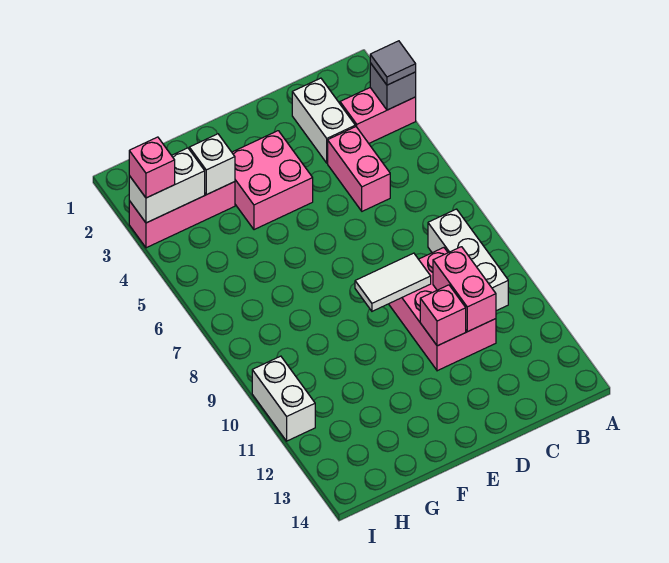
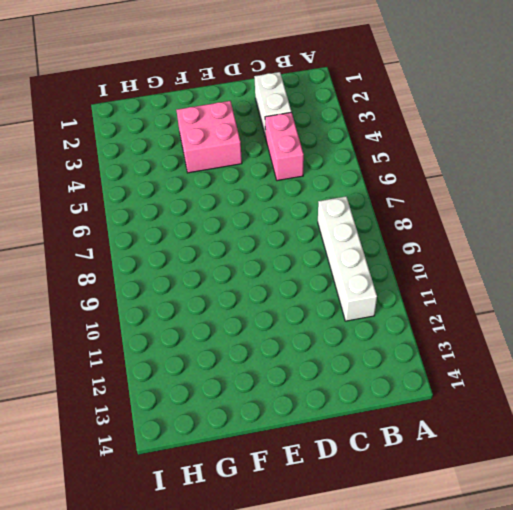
white 1x4 brick [318,196,377,321] -> white 1x3 brick [428,209,508,311]
none -> pink 1x2 brick [340,88,416,143]
none -> pink 2x3 brick [389,248,496,371]
none -> pink 1x3 brick [129,182,235,248]

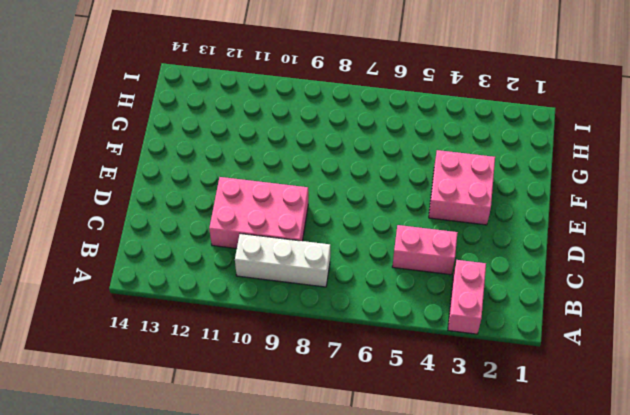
none -> white 1x2 brick [292,78,355,163]
none -> pink 1x3 brick [129,182,235,248]
none -> white 1x2 brick [252,356,315,441]

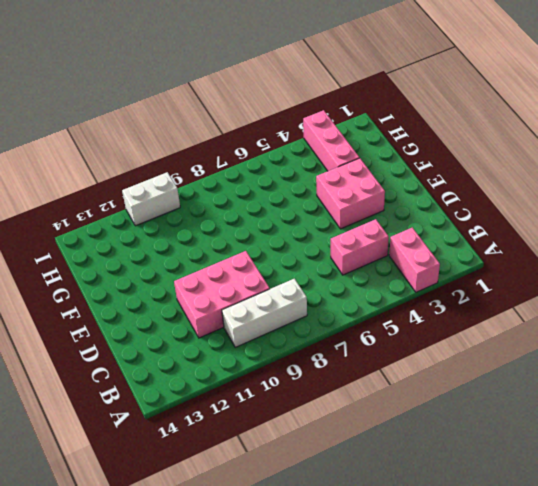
none -> white 1x2 brick [292,78,355,163]
none -> grey 1x1 brick [370,63,416,110]
none -> pink 1x2 brick [433,247,496,332]

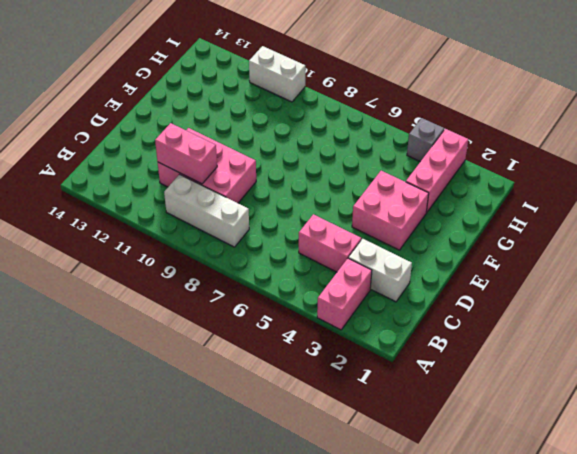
grey 1x1 brick [407,118,444,162] -> grey 1x1 brick moved to [370,63,416,110]
none -> white 1x2 tile [355,253,431,311]
none -> pink 1x1 brick [420,285,466,346]
none -> white 1x1 brick [189,134,235,195]

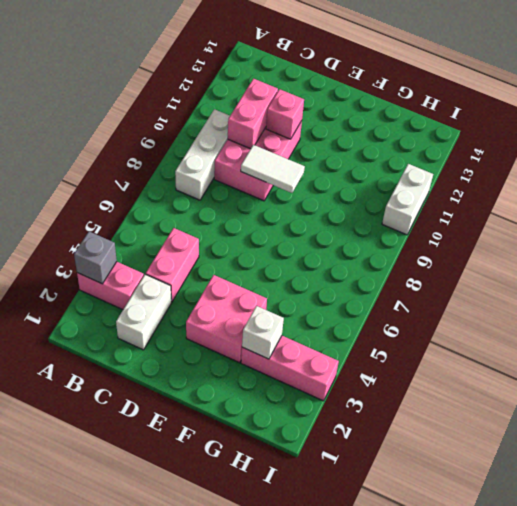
none -> white 1x2 brick [129,148,205,223]
none -> grey 1x1 tile [370,41,416,85]
none -> pink 1x1 brick [129,137,175,198]

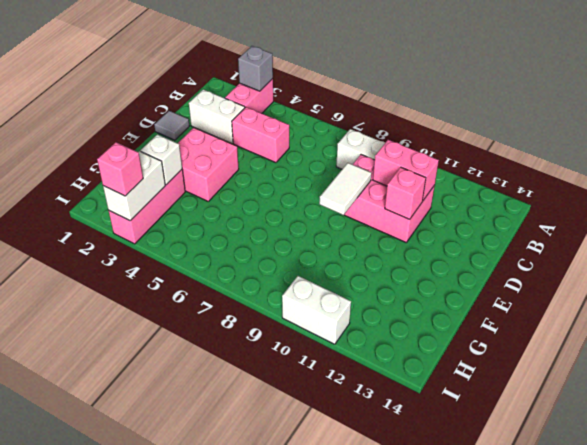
grey 1x1 tile [154,111,189,140] -> grey 1x1 tile moved to [370,41,416,85]

